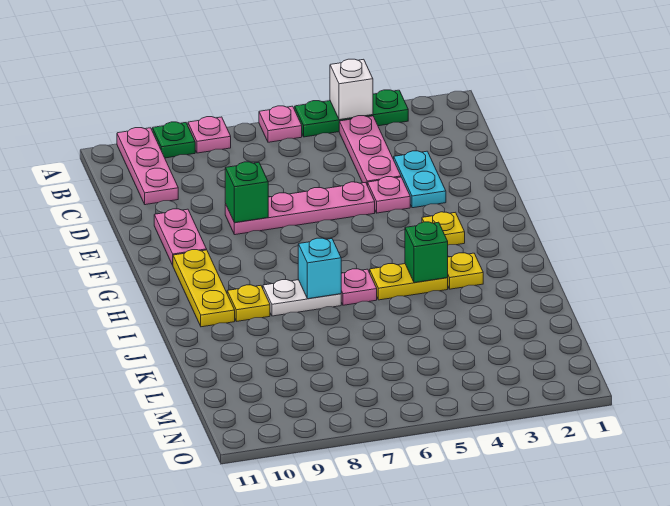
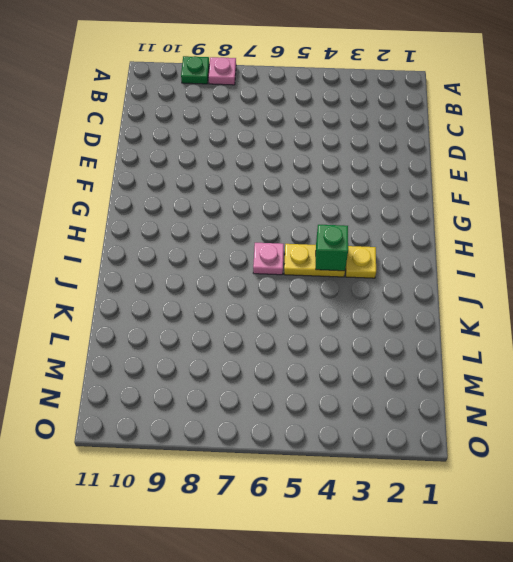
none -> green 1x3 plate [295,90,408,137]
none -> pink 1x1 plate [259,106,302,142]
none -> pink 1x3 plate [117,128,178,205]

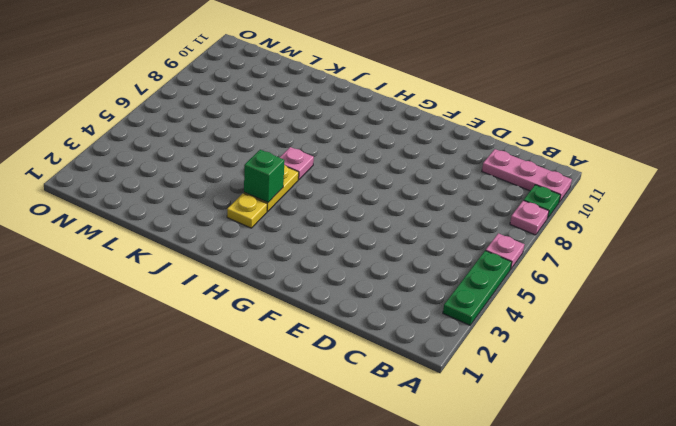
none -> pink 1x3 plate [339,116,401,186]
none -> cyan 1x2 plate [394,151,446,208]
none -> pink 1x1 plate [368,177,410,213]

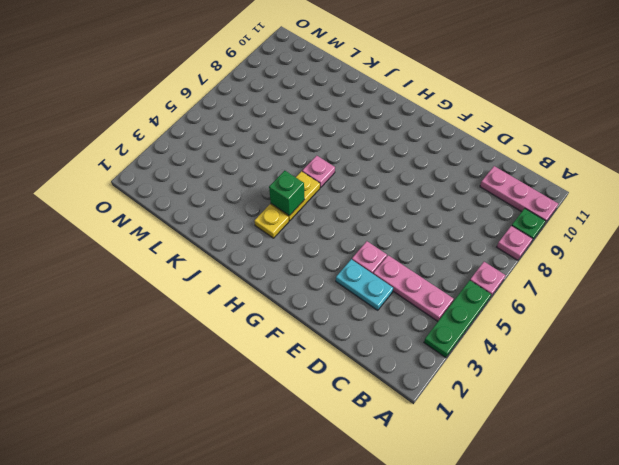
none -> pink 1x4 plate [225,182,375,235]
none -> pink 1x2 plate [154,209,207,265]
none -> yellow 1x1 plate [422,212,465,245]

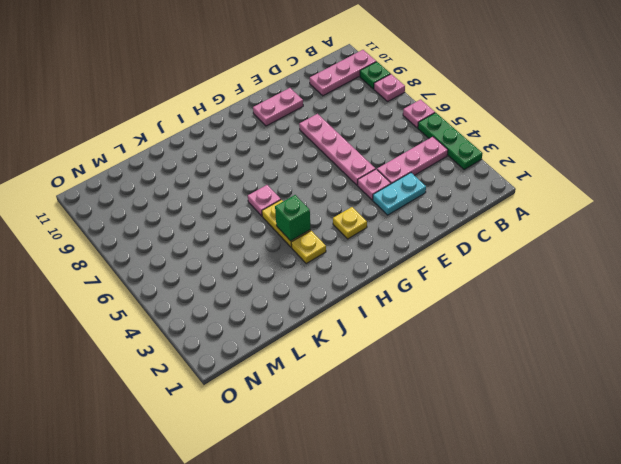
none -> yellow 1x3 plate [173,250,235,327]
none -> white 1x2 plate [263,279,341,316]
none -> yellow 1x1 plate [227,285,270,321]

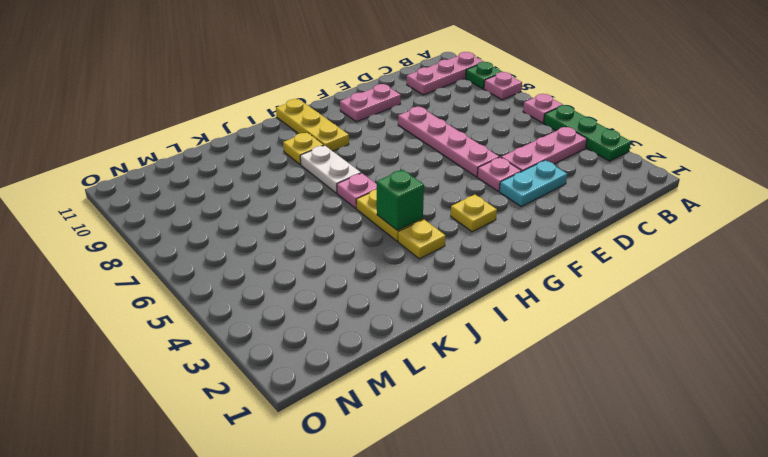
yellow 1x3 plate [276,99,349,151] -> yellow 1x3 plate turned to [173,250,235,327]
none -> white 1x1 brick [330,59,373,120]
none -> green 1x1 brick [225,162,268,223]
none -> cyan 1x1 brick [298,238,341,299]

